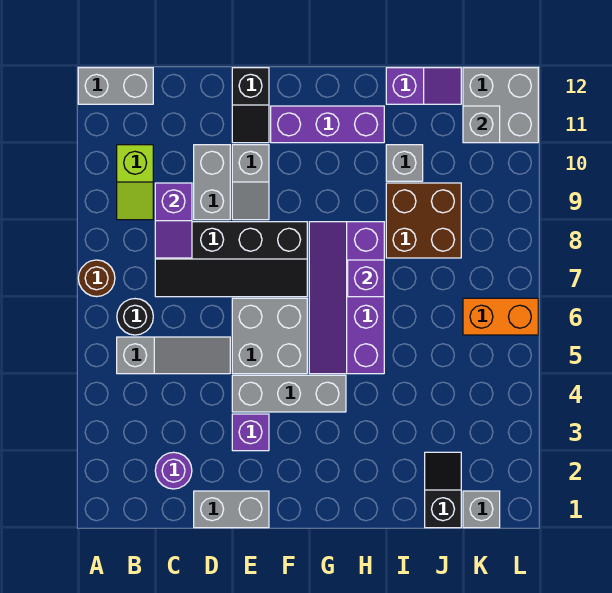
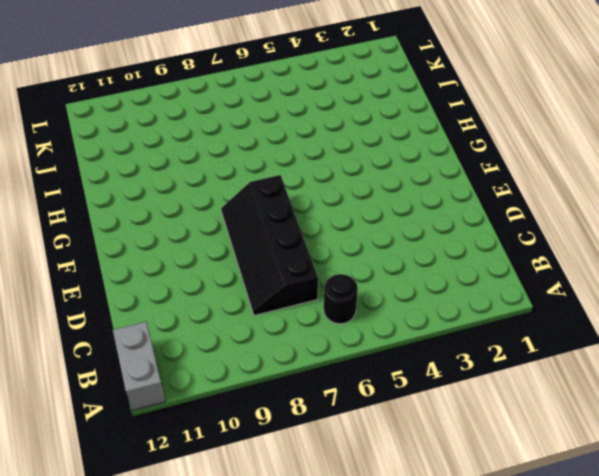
black 2x4 slope [221,175,318,315] -> black 2x4 slope turned to [155,222,307,297]
none -> brown 1x1 round brick [78,260,115,297]
none -> grey 1x3 slope [117,337,230,374]
none -> lime 1x2 slope [117,145,153,220]

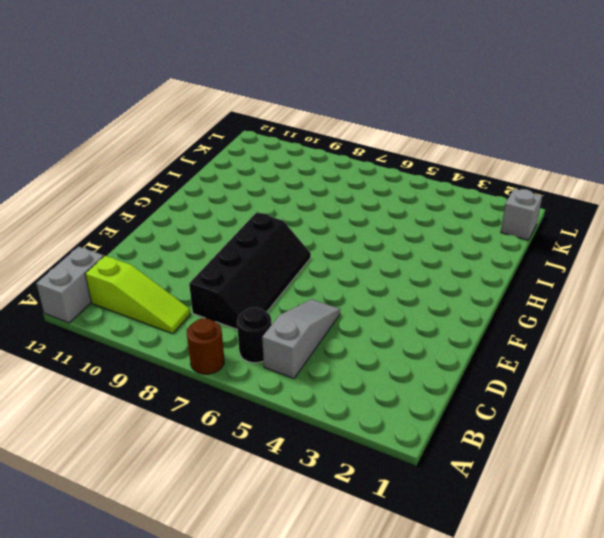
lime 1x3 slope [85,256,190,334] -> lime 1x2 slope [117,145,153,220]
none -> purple 1x1 round brick [155,452,192,489]
none -> grey 1x2 brick [194,491,269,528]
none -> grey 1x2 brick [194,145,230,220]

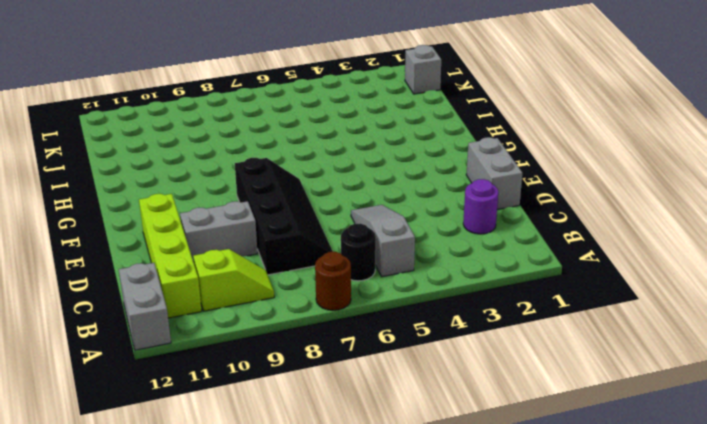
lime 1x4 brick [139,194,202,318] -> black 1x2 slope [232,68,269,143]
none -> purple 1x1 brick [232,414,269,451]
none -> grey 1x3 brick [232,375,346,412]
none -> grey 2x2 brick [232,298,307,374]

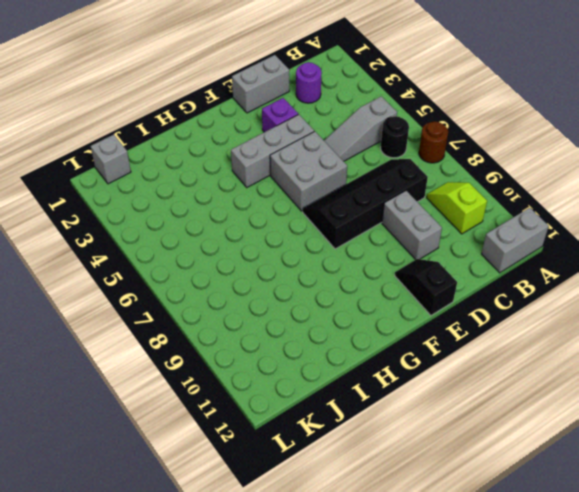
none -> grey 1x2 slope [232,145,269,220]
none -> purple 1x3 brick [271,106,384,143]
none -> purple 2x4 slope [309,222,384,374]

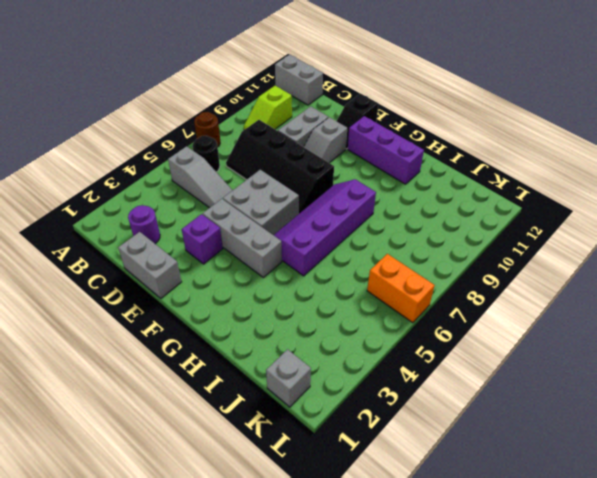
none -> brown 2x2 brick [386,183,461,258]
none -> grey 1x1 brick [386,145,423,181]
none -> purple 1x2 slope [386,68,461,104]

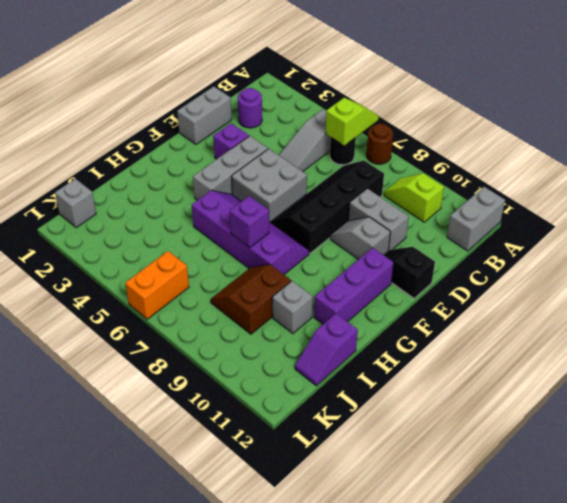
lime 1x2 slope [326,98,379,146] -> none
brown 2x2 slope [211,265,291,334] -> brown 2x2 brick [386,183,461,258]
none -> black 1x2 slope [425,452,461,528]
none -> grey 2x2 brick [463,68,538,143]
none -> purple 1x2 slope [155,183,192,258]

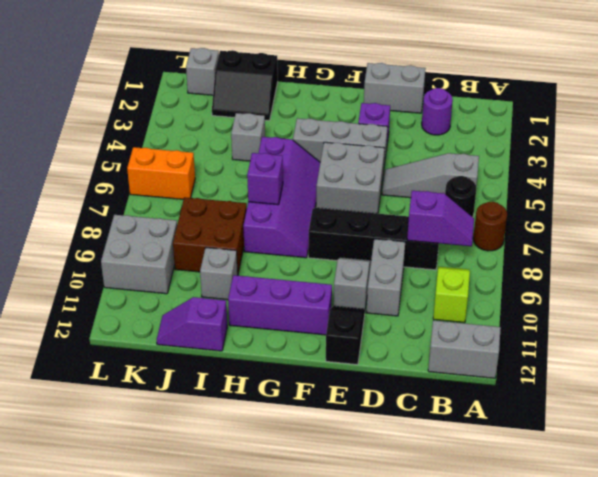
purple 1x2 slope [407,191,474,246] -> purple 1x2 slope turned to [155,183,192,258]
black 2x2 slope [212,50,278,120] -> black 1x2 slope [425,452,461,528]
grey 1x1 brick [231,113,265,161] -> grey 1x1 brick moved to [463,106,500,143]
grey 2x2 brick [101,215,177,294] -> grey 2x2 brick moved to [463,68,538,143]

